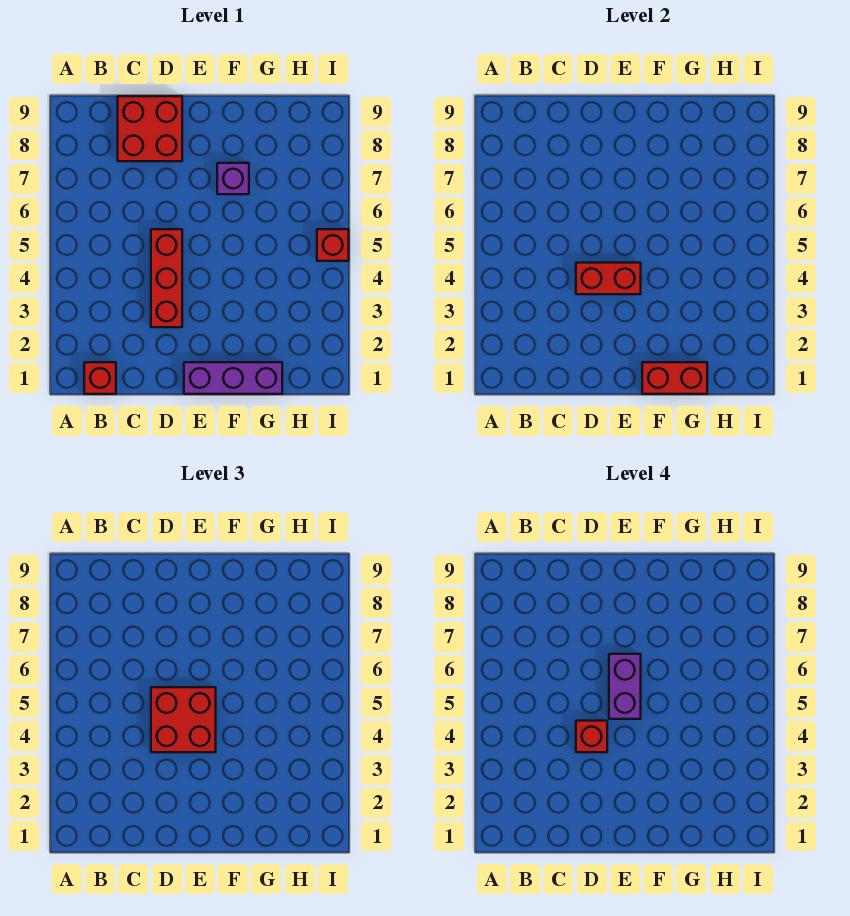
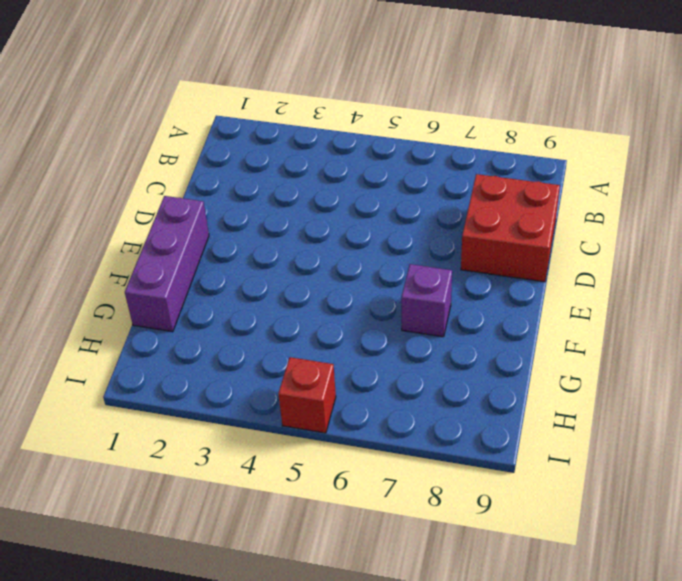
none -> red 1x1 brick [84,362,116,394]
none -> red 1x3 brick [151,229,182,327]

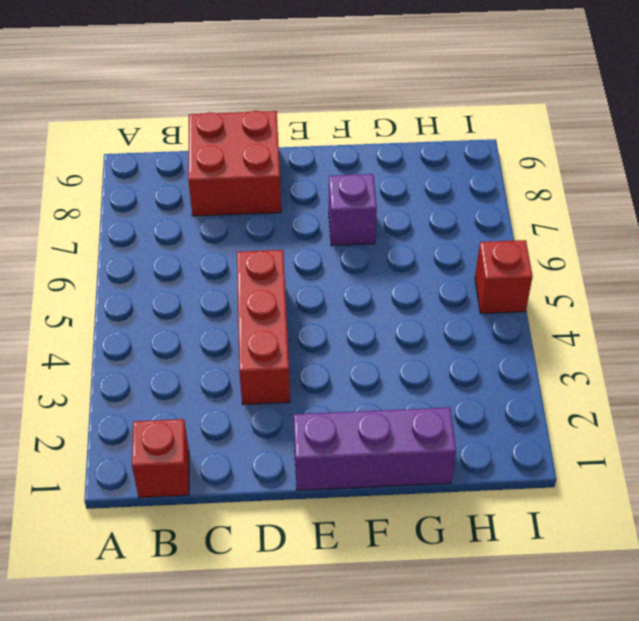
none -> red 1x2 brick [576,263,641,294]
none -> red 1x2 brick [642,362,707,394]

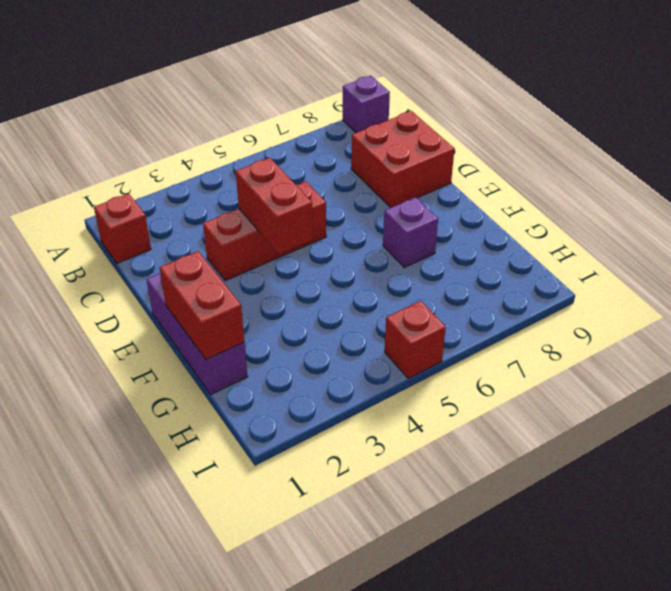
purple 1x1 brick [343,76,390,133] -> none
none -> red 2x2 brick [151,687,216,752]
none -> red 1x1 brick [576,721,607,752]

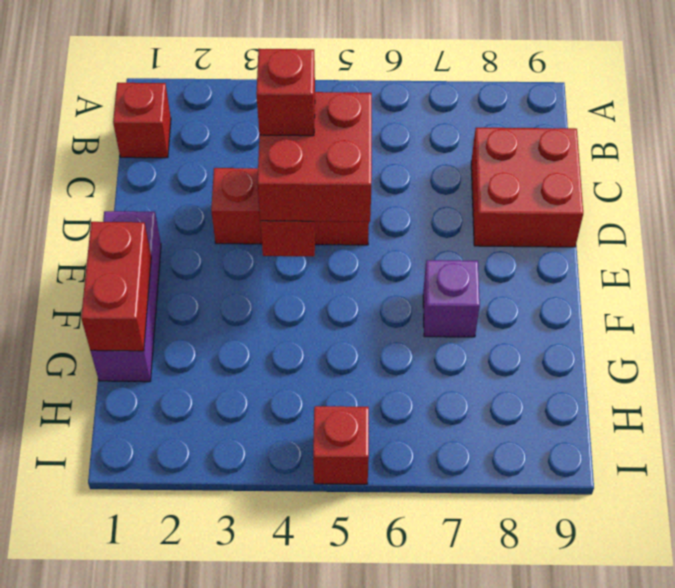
none -> purple 1x2 brick [609,654,641,719]

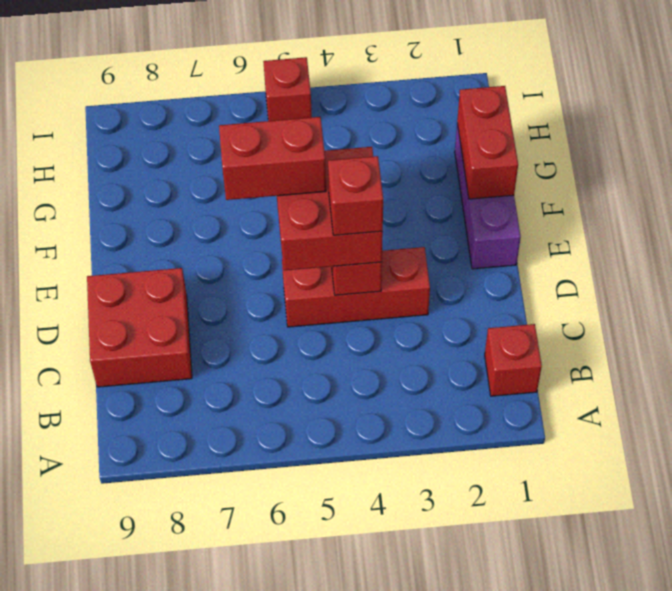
red 1x2 brick [219,117,326,200] -> purple 1x2 brick [609,654,641,719]
none -> purple 1x1 brick [217,163,249,194]

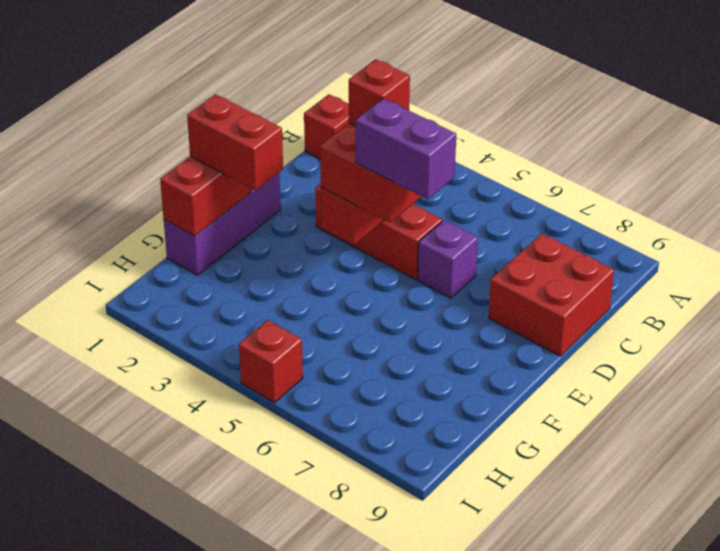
purple 1x1 brick [418,220,478,298] -> purple 1x1 brick moved to [217,163,249,194]
red 1x2 brick [187,94,283,191] -> none

